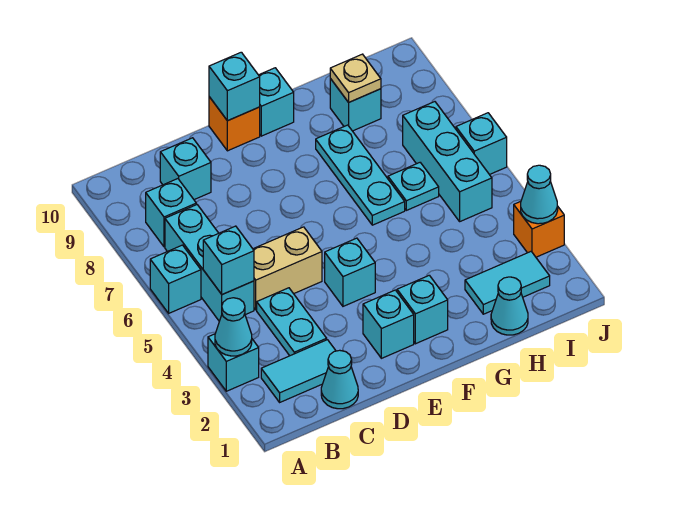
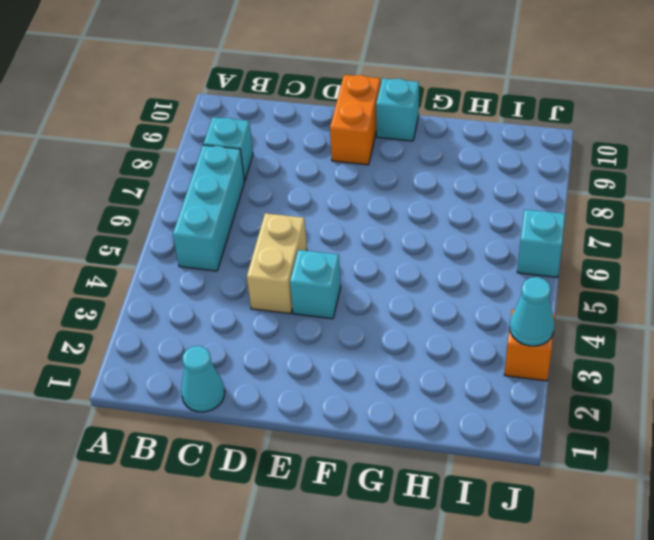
tan 1x2 brick [247,213,307,314] -> tan 1x2 brick turned to [253,227,322,310]
orange 1x2 brick [330,75,380,165] -> orange 1x1 brick [209,97,260,151]
none -> cyan 1x1 brick [208,334,259,391]
none -> cyan 1x1 brick [150,245,201,313]
none -> cyan 1x2 tile [261,340,336,402]

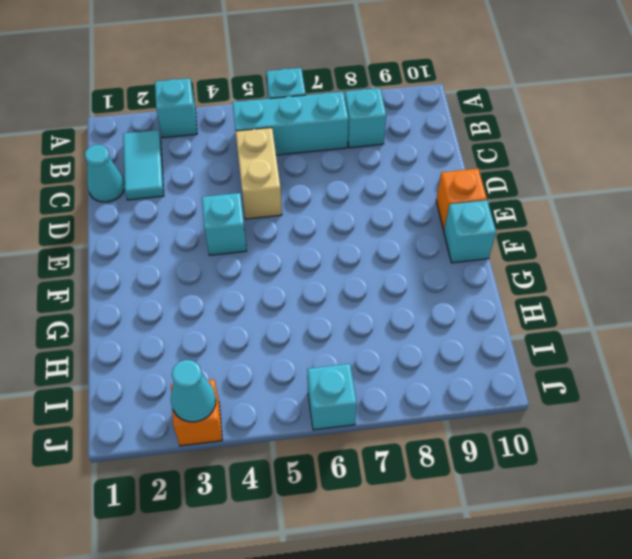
none -> cyan 1x2 plate [257,288,327,356]
none -> cyan 1x1 brick [160,138,211,200]
none -> cyan 1x1 brick [363,290,414,358]

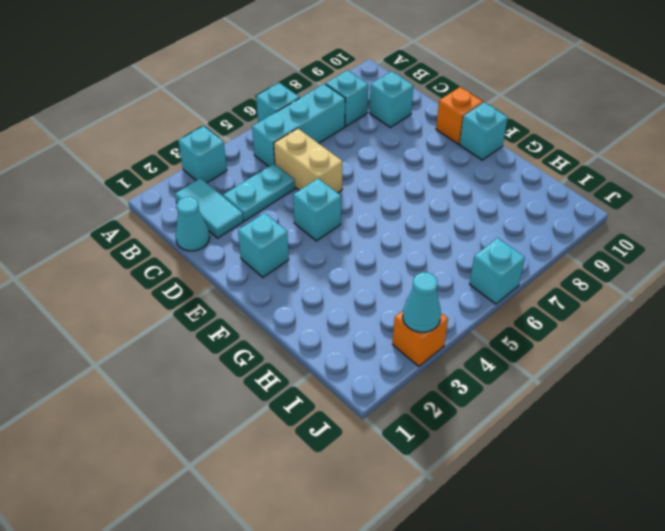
none -> cyan 1x1 brick [397,275,448,344]
none -> cyan 1x3 plate [316,125,405,225]
none -> cyan 1x1 cone [491,277,528,335]

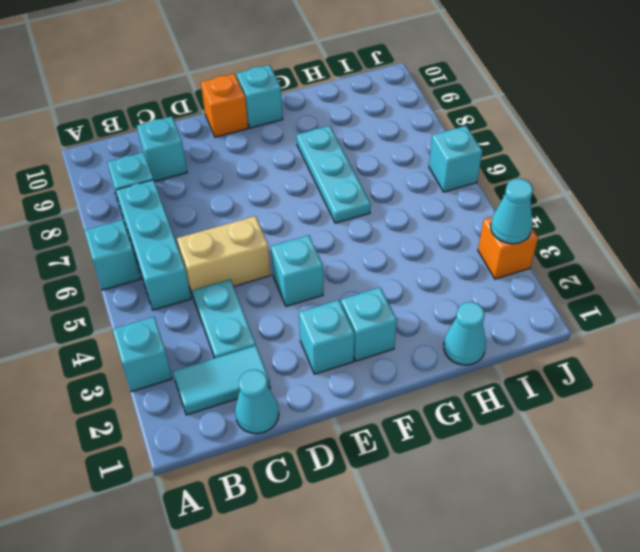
none -> cyan 1x2 tile [465,252,550,314]
none -> cyan 1x1 plate [388,163,439,210]
none -> cyan 1x1 brick [330,79,381,131]

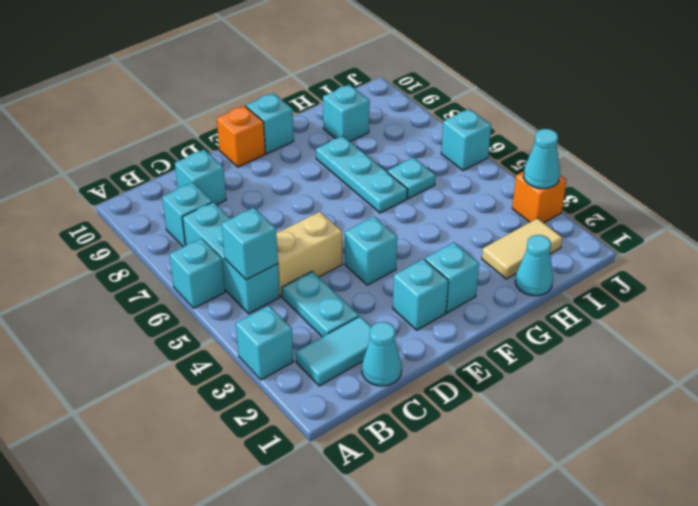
tan 1x2 tile [482,218,562,279] -> cyan 1x2 tile [465,252,550,314]
none -> cyan 1x3 brick [403,102,492,221]
none -> cyan 1x1 cone [215,298,252,356]
none -> cyan 1x1 brick [209,52,260,121]

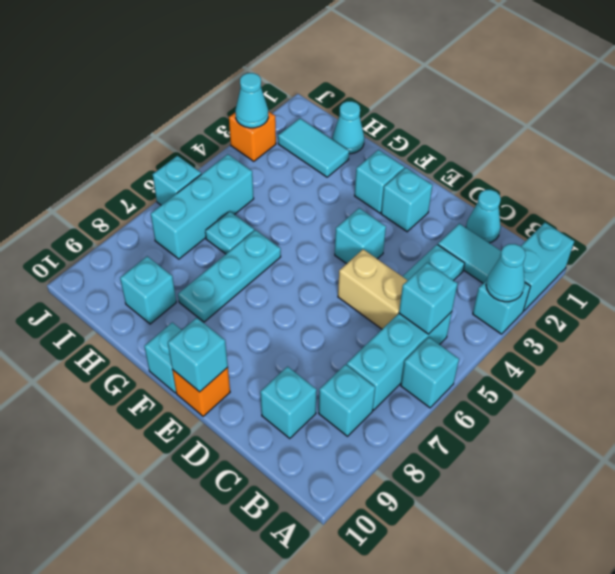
cyan 1x2 brick [521,223,574,311] -> none
none -> tan 1x1 plate [330,54,381,102]

